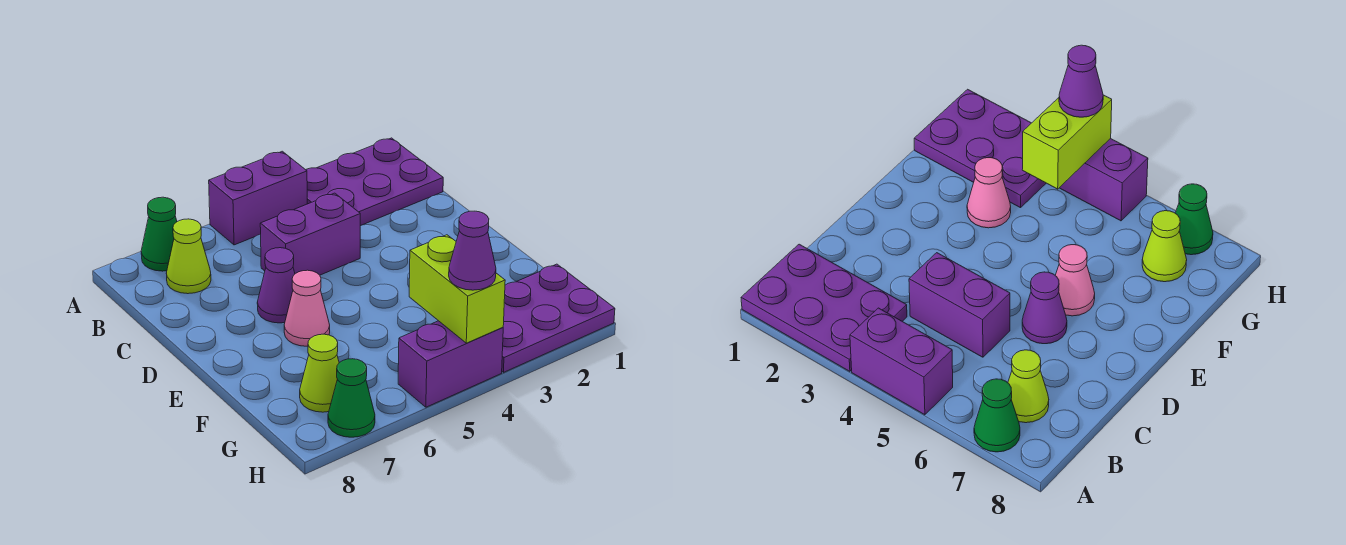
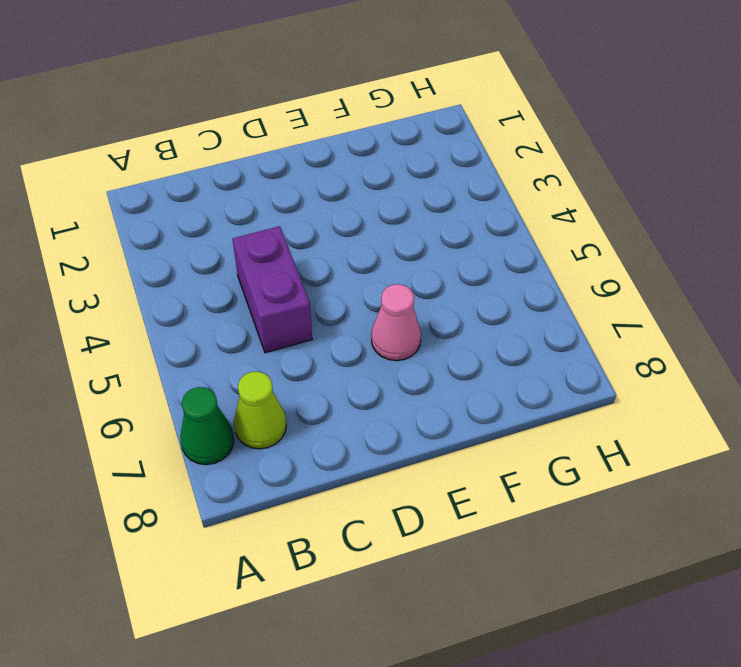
none -> purple 2x3 plate [306,138,443,226]
none -> purple 1x2 brick [209,151,307,245]
none -> purple 1x1 cone [257,248,295,323]

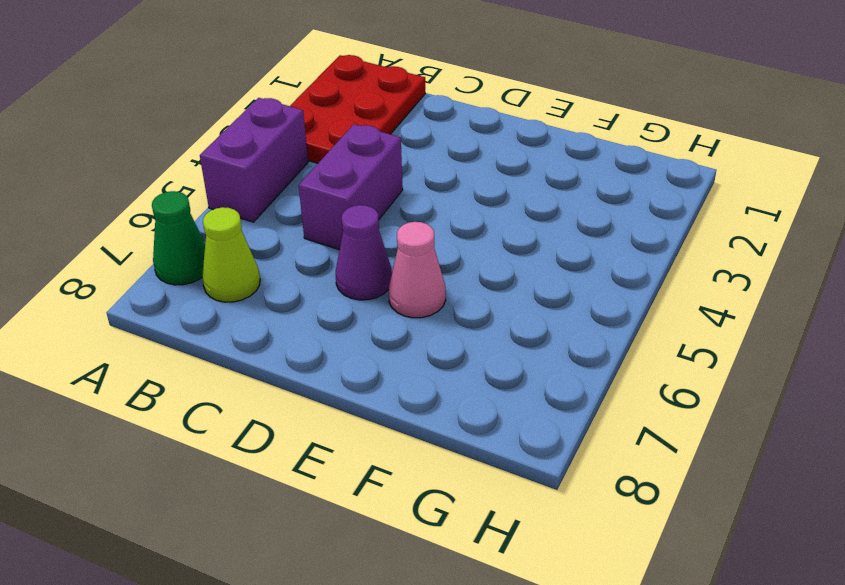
red 2x3 plate [290,55,425,163] -> purple 2x3 plate [306,138,443,226]
none -> pink 1x1 cone [967,158,1011,228]
none -> purple 2x3 plate [502,264,615,372]
none -> lime 1x1 cone [300,334,339,412]

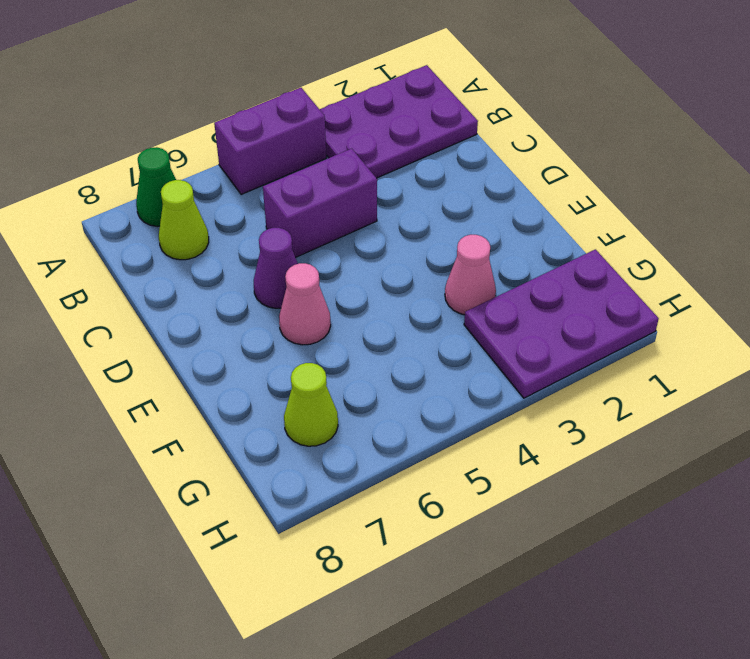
none -> purple 1x2 brick [398,321,503,407]
none -> green 1x1 cone [328,359,375,437]
none -> lime 1x2 brick [409,235,505,343]

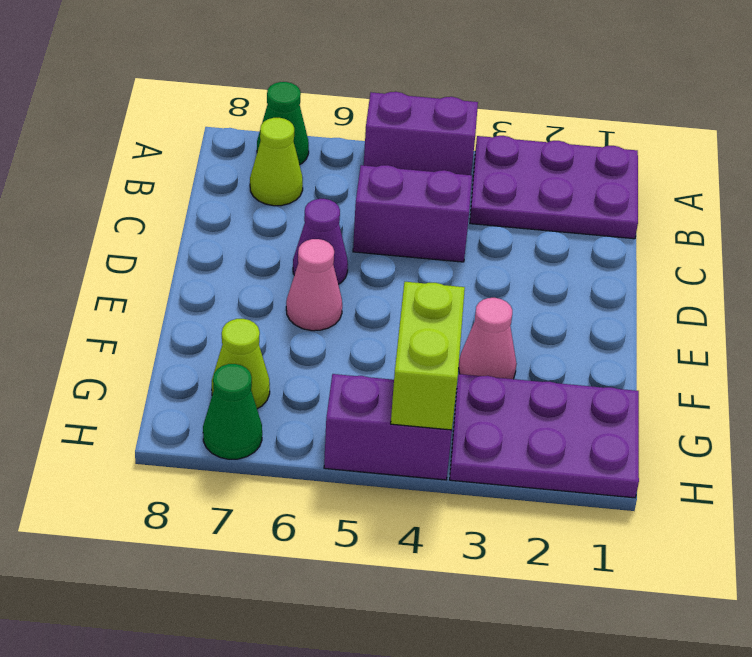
none -> purple 1x1 cone [449,211,496,290]

